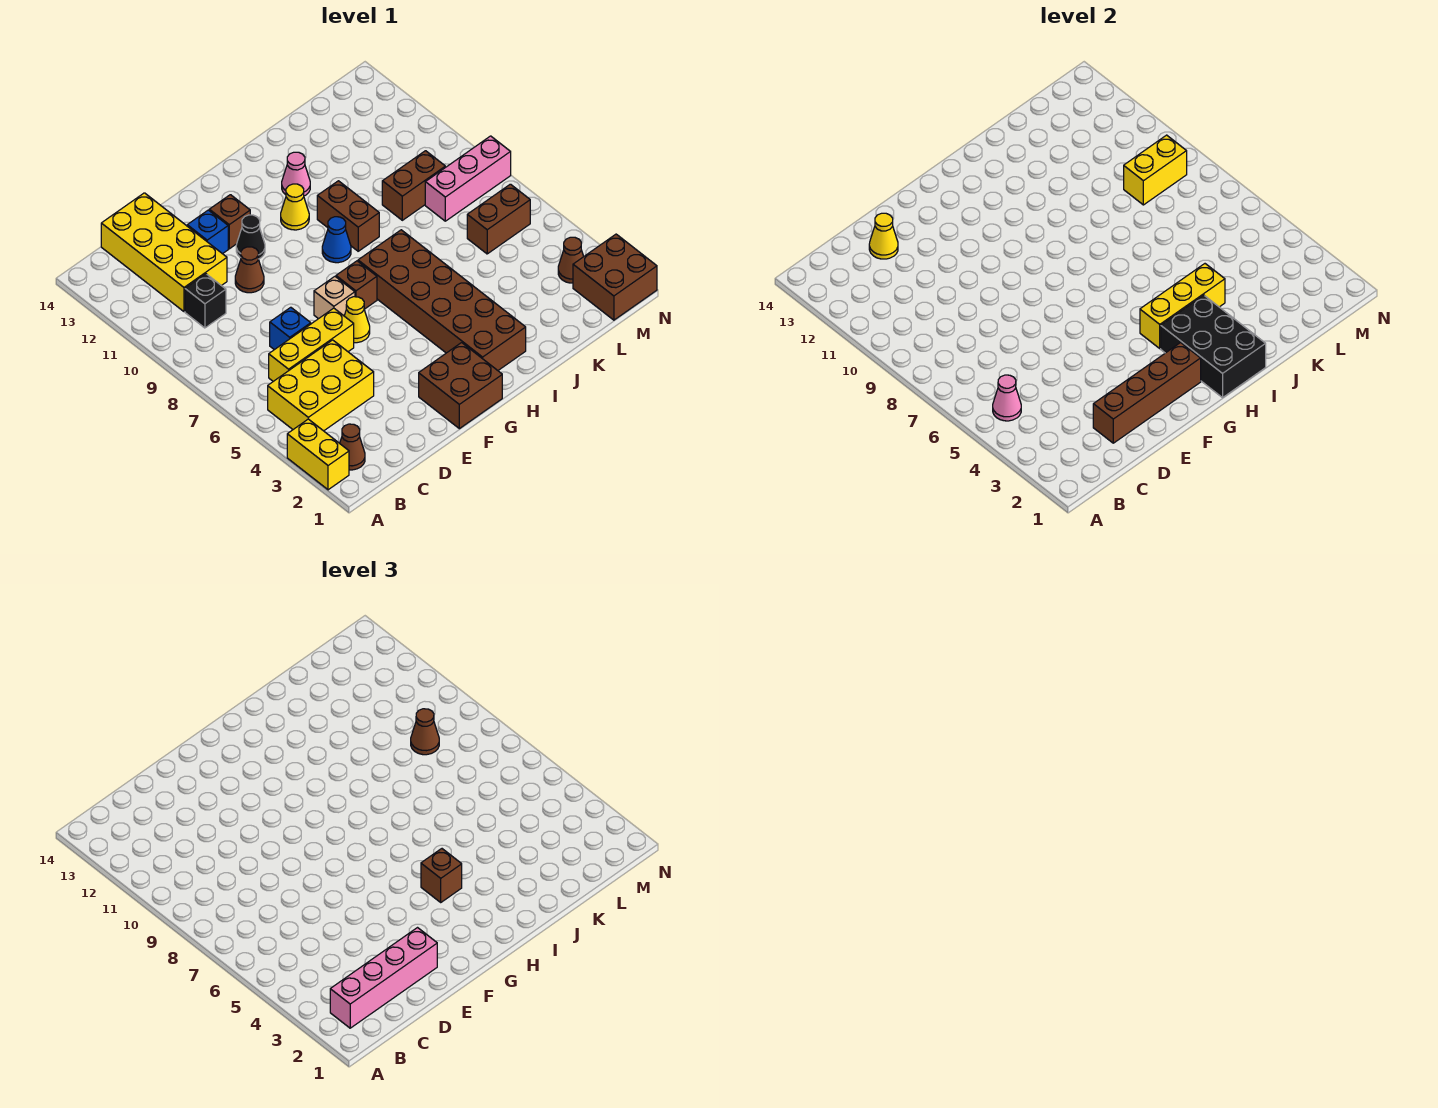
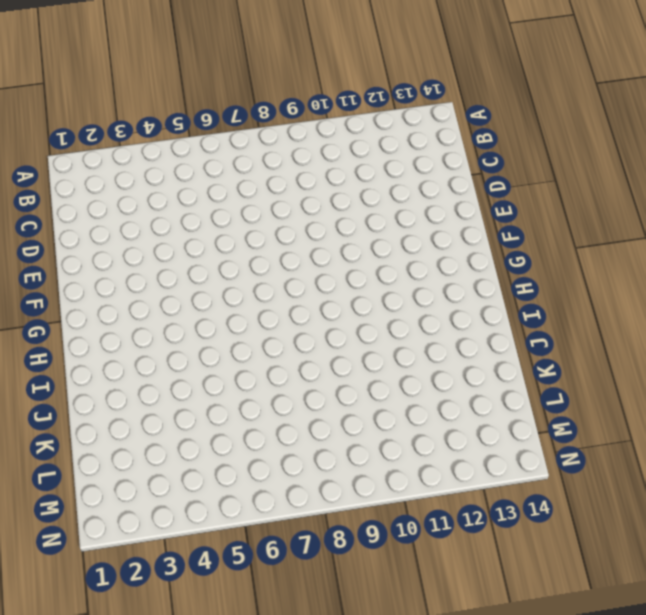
none -> yellow 1x2 brick [287,419,349,490]
none -> brown 1x1 cone [340,424,365,470]
none -> yellow 2x3 brick [268,340,374,431]
none -> yellow 1x3 brick [269,308,354,381]

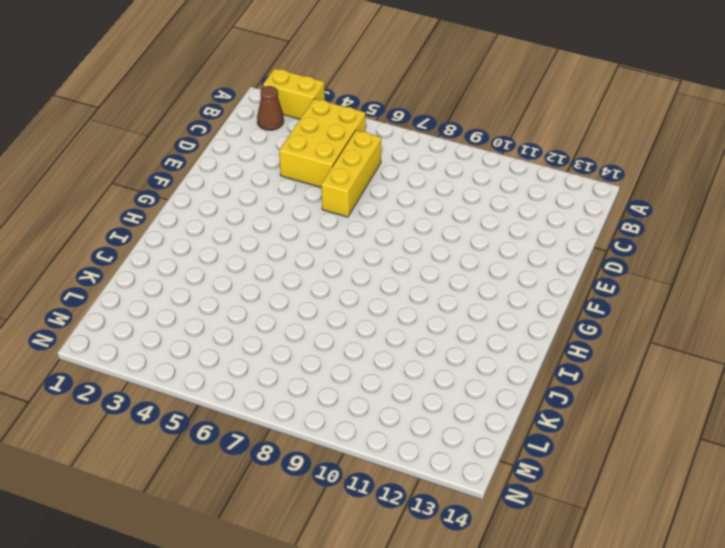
none -> black 1x1 brick [185,274,226,328]
none -> yellow 2x4 brick [101,193,227,312]
none -> blue 1x1 brick [270,307,311,350]
none -> brown 1x1 cone [235,247,264,293]

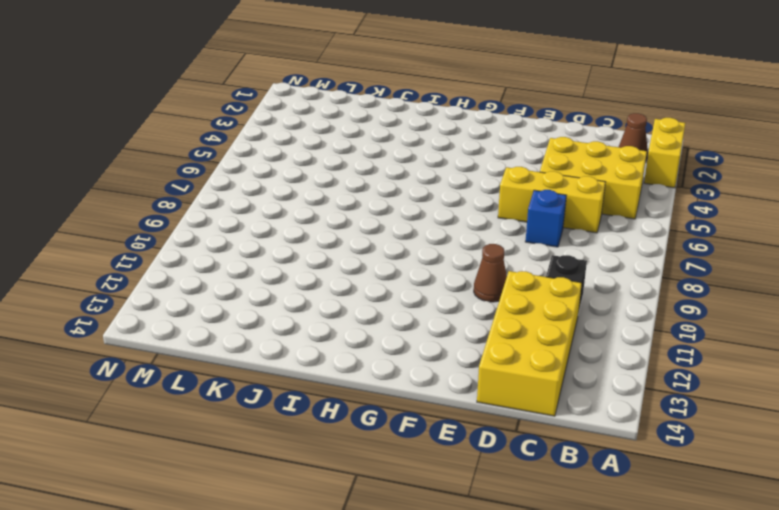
none -> blue 1x1 brick [187,210,228,254]
none -> brown 2x2 brick [419,343,502,429]
none -> yellow 1x1 cone [344,297,370,343]
none -> tan 1x1 brick [314,277,355,319]

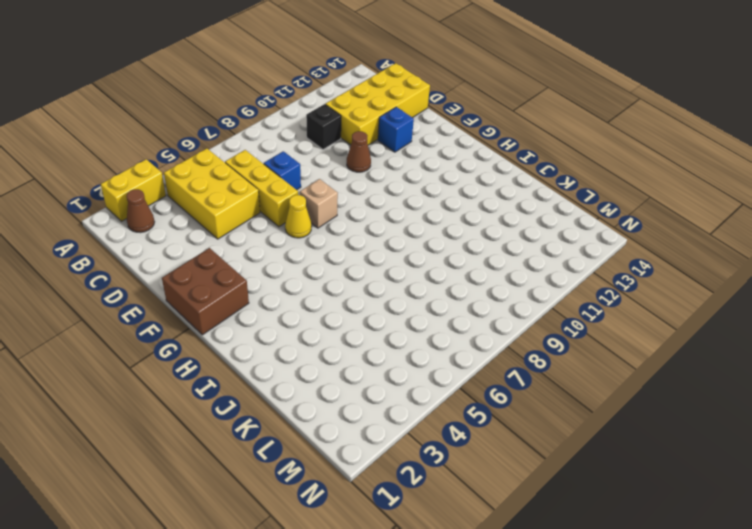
none -> black 1x1 cone [236,215,265,259]
none -> brown 1x1 brick [209,195,250,249]
none -> brown 1x1 brick [336,261,377,309]
none -> brown 2x6 brick [358,230,526,370]

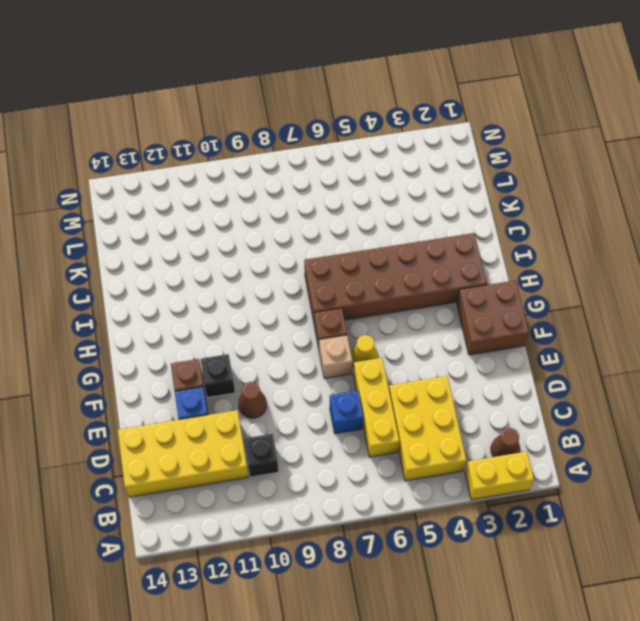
black 1x1 brick [201,354,235,398] -> black 1x1 cone [236,215,265,259]
none -> blue 1x1 cone [322,217,351,263]
none -> yellow 1x1 cone [281,184,309,230]
none -> brown 1x2 brick [317,181,379,251]
none -> pink 1x1 cone [282,152,310,196]

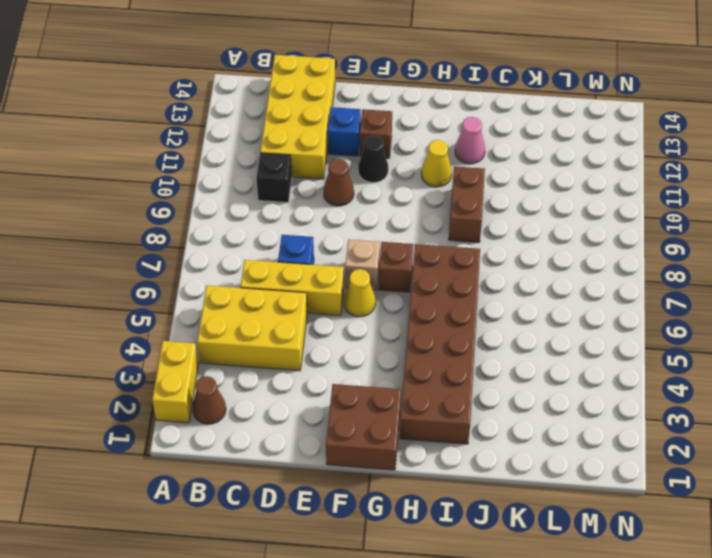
none -> blue 1x1 cone [322,217,351,263]
none -> brown 1x2 brick [382,151,445,220]
none -> brown 1x2 brick [467,184,530,254]
none -> pink 1x3 brick [425,136,511,221]

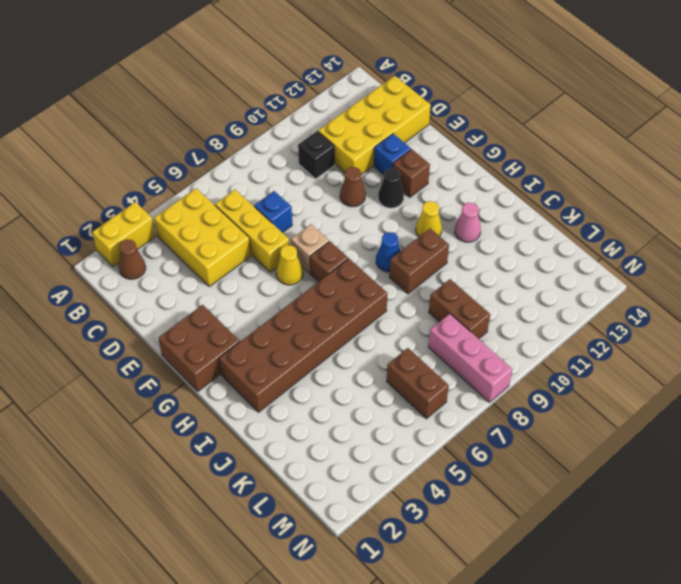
none -> brown 2x2 brick [573,234,657,320]
none -> brown 1x1 cone [558,237,584,283]
none -> pink 1x1 cone [993,375,1021,421]
none -> brown 1x4 brick [1093,343,1201,443]

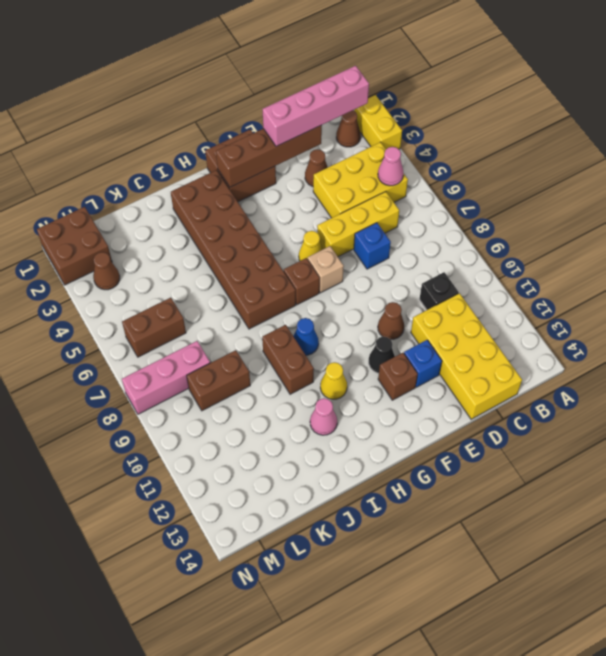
brown 1x1 cone [305,149,328,186] -> brown 1x1 cone moved to [411,709,439,755]
none -> yellow 1x1 cone [869,213,898,259]
none -> black 2x3 brick [1161,295,1266,398]
none -> yellow 1x3 brick [1140,264,1225,348]
none -> yellow 1x2 brick [1124,135,1187,205]

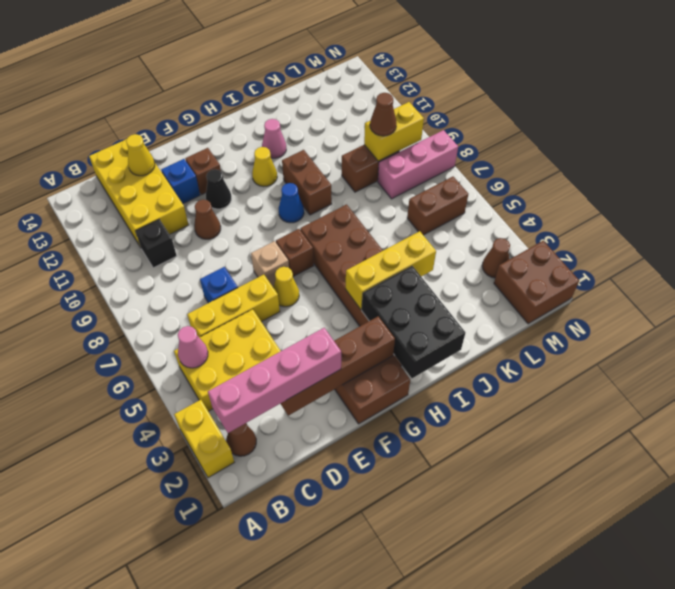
none -> brown 1x1 brick [421,849,462,902]

